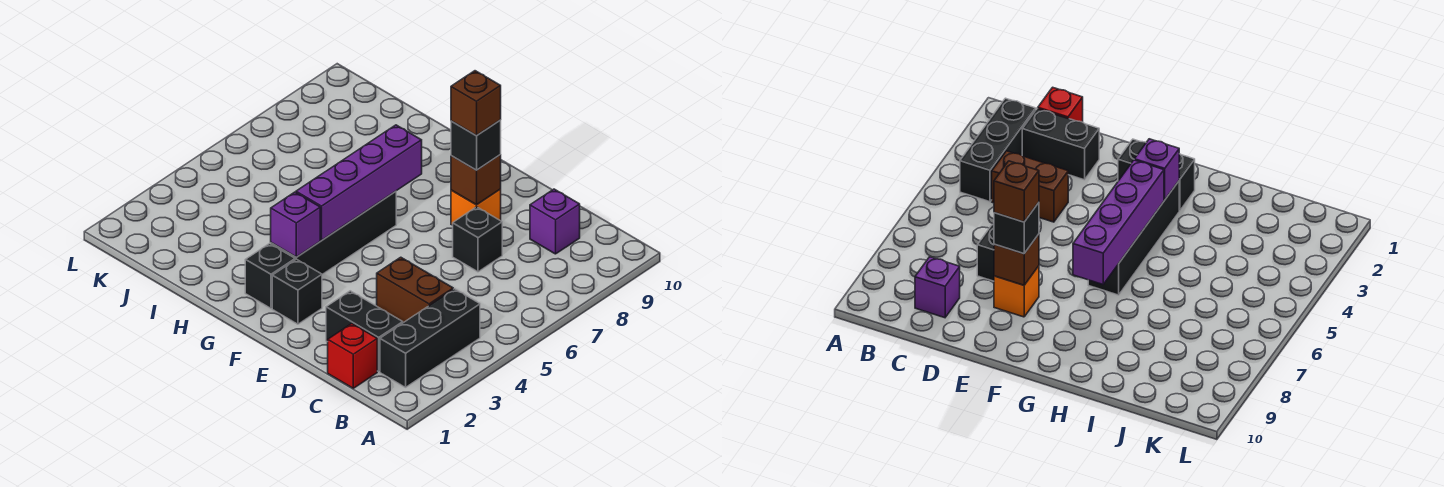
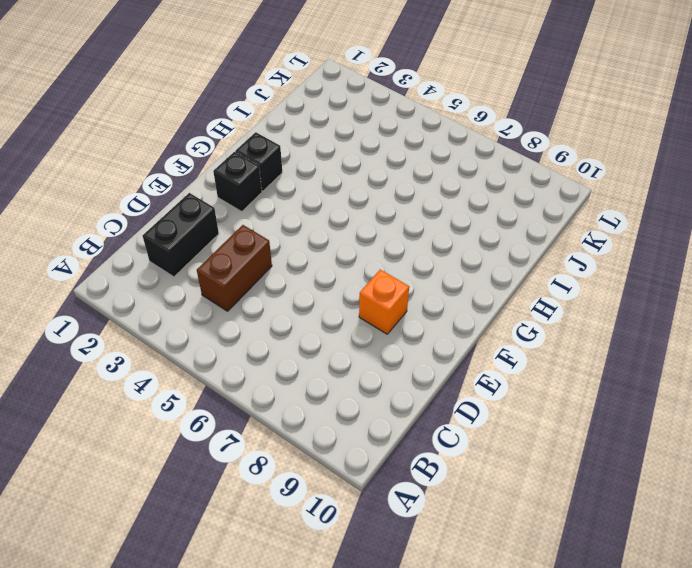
none -> black 1x3 brick [380,289,480,387]
none -> red 1x1 brick [328,324,377,388]
none -> purple 1x1 brick [530,189,580,254]

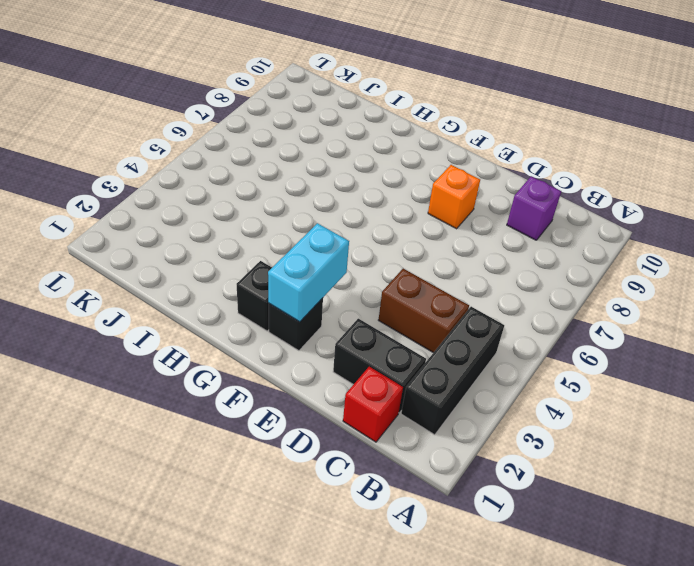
cyan 1x2 brick [268,223,349,322] -> none
none -> black 1x1 brick [453,207,502,272]
none -> black 1x4 brick [271,191,396,274]
none -> brown 1x1 brick [451,155,501,205]

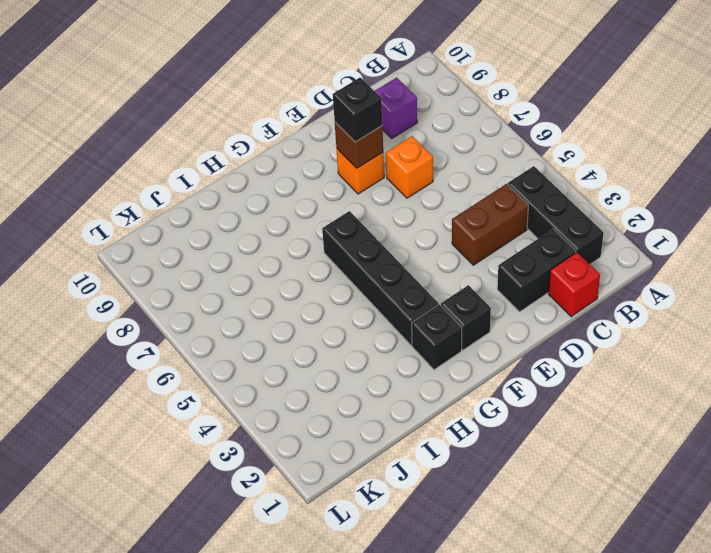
orange 1x1 brick [386,136,433,198] -> black 1x1 brick [453,207,502,272]
none -> purple 1x1 brick [271,192,320,257]
none -> purple 1x4 brick [296,125,422,240]
none -> brown 1x1 brick [451,71,501,136]

